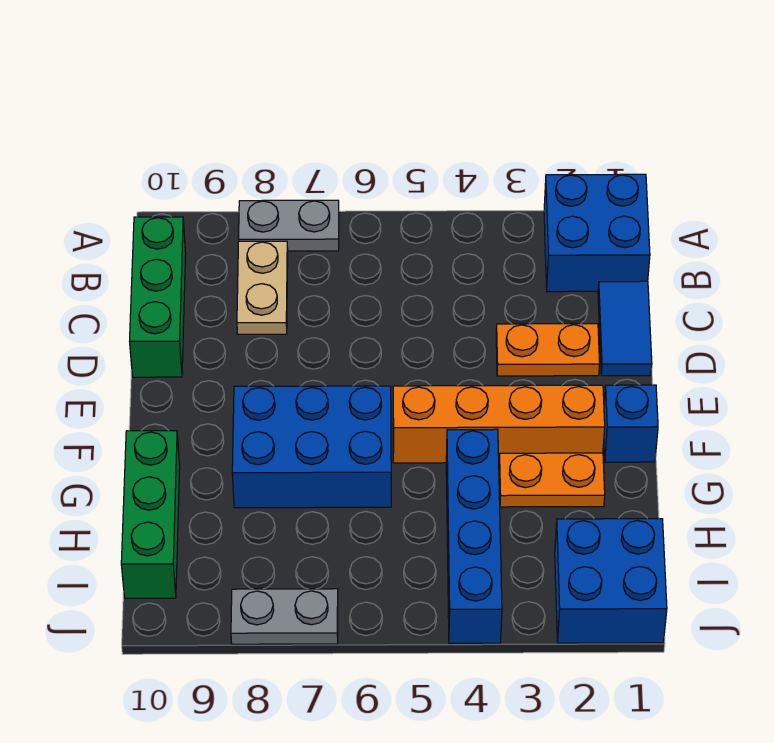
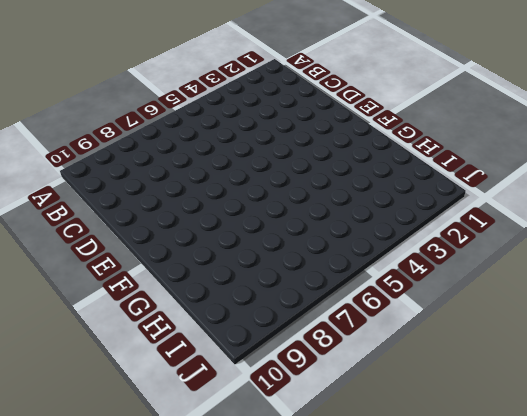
none -> blue 2x2 brick [544,174,650,292]
none -> grey 1x2 plate [239,200,339,251]
none -> tan 1x2 plate [237,241,288,334]

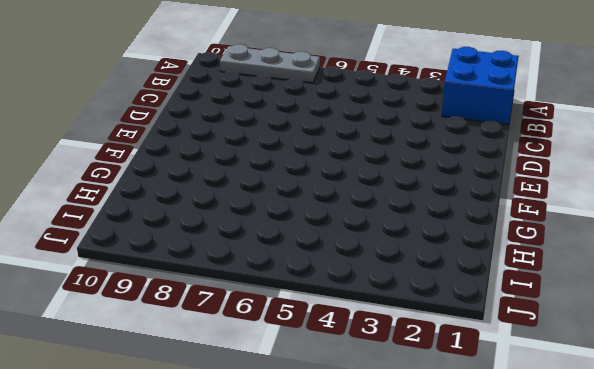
grey 1x3 plate [220,44,320,83] -> grey 1x2 plate [239,200,339,251]
none -> tan 1x2 plate [237,241,288,334]
none -> green 1x3 brick [130,217,186,377]
none -> blue 1x2 tile [598,281,652,376]

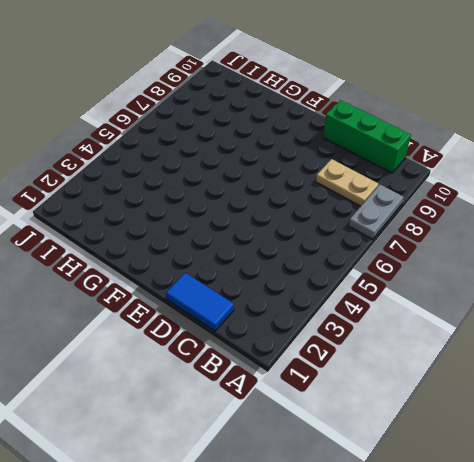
none -> blue 2x2 brick [544,174,650,292]
none -> orange 1x2 plate [496,324,600,376]
none -> blue 1x1 brick [604,385,658,462]

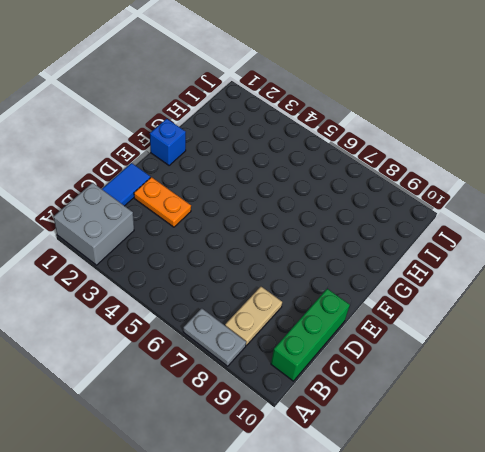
grey 2x2 brick [54,183,134,265] -> blue 2x2 brick [544,174,650,292]
none -> orange 1x4 brick [393,385,605,463]
none -> blue 2x3 brick [232,386,391,508]
none -> orange 1x2 plate [499,453,605,507]

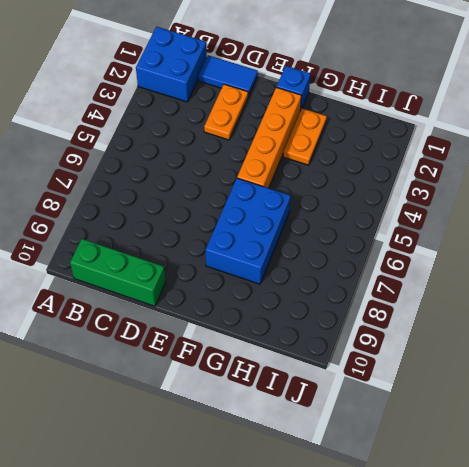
none -> grey 1x2 plate [239,200,339,251]
none -> tan 1x2 plate [237,241,288,334]
none -> blue 1x4 brick [446,429,502,644]

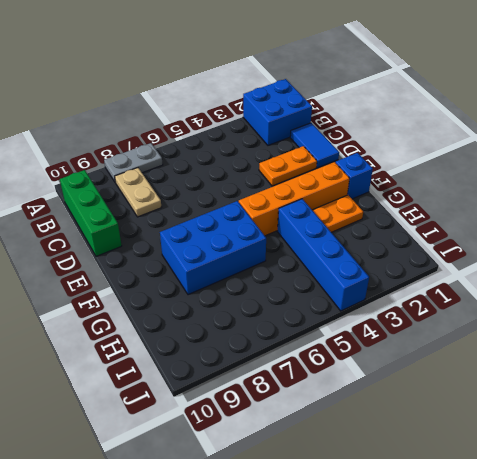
none -> green 1x3 brick [121,431,180,598]
none -> blue 2x2 brick [555,519,667,643]
none -> grey 1x2 plate [231,589,338,644]

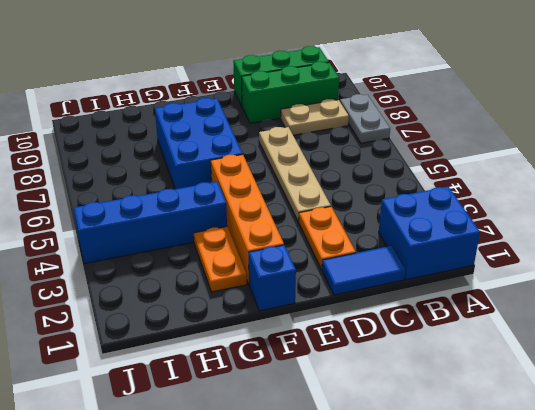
green 1x3 brick [242,62,339,123] -> green 1x3 brick moved to [121,431,180,598]
tan 1x4 plate [259,127,331,222] -> none
none -> blue 2x2 brick [555,519,667,643]
none -> grey 1x2 plate [231,589,338,644]

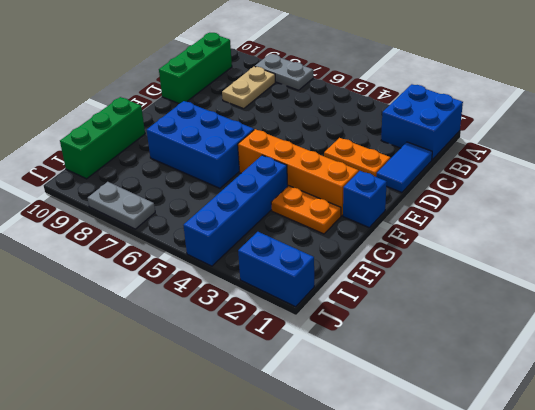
blue 1x2 brick [238,232,314,307] -> blue 2x2 brick [555,519,667,643]

